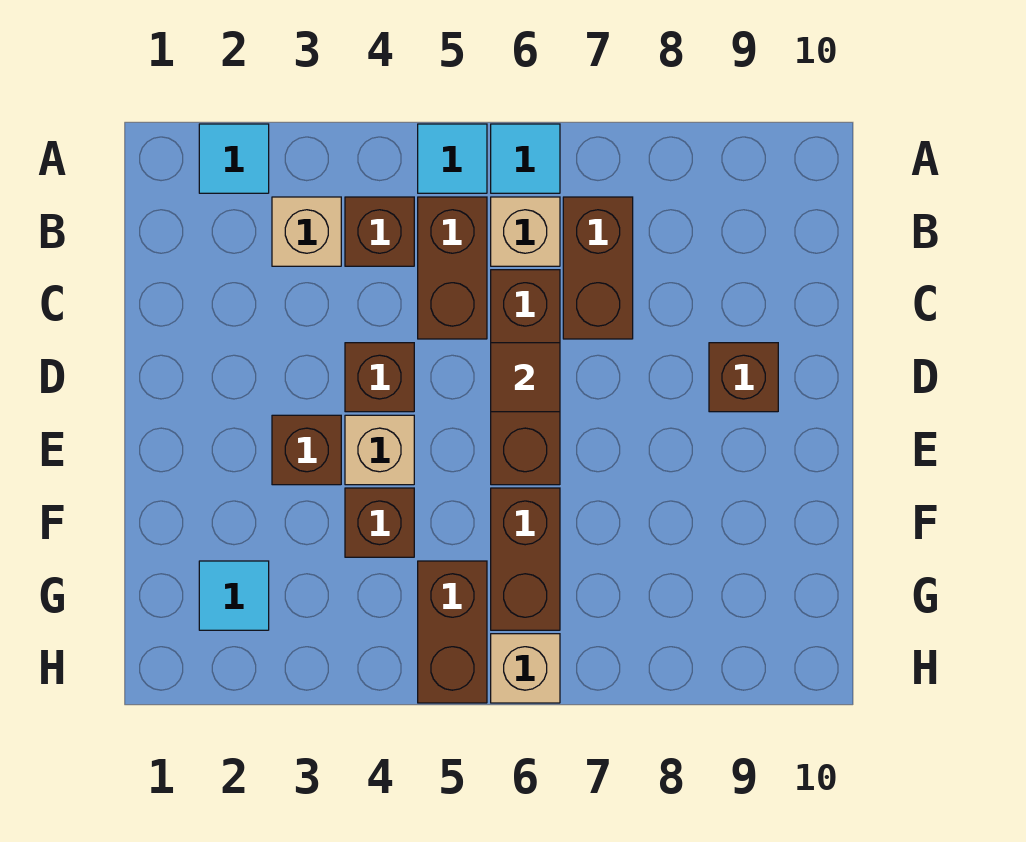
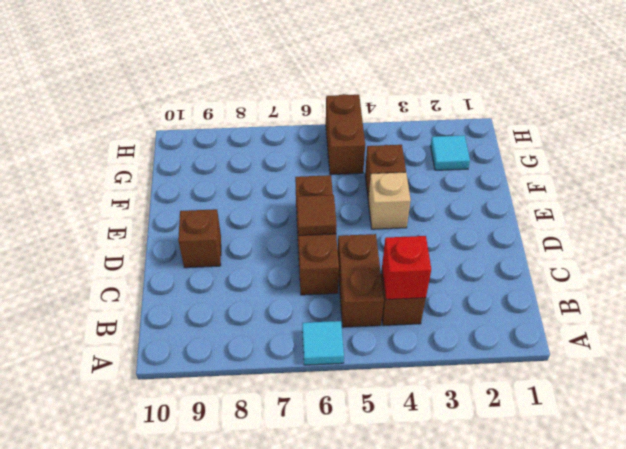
red 1x1 brick [382,236,431,300] -> none
none -> cyan 1x1 tile [199,124,269,193]
none -> cyan 1x1 tile [418,124,487,193]
none -> tan 1x1 brick [272,197,341,266]

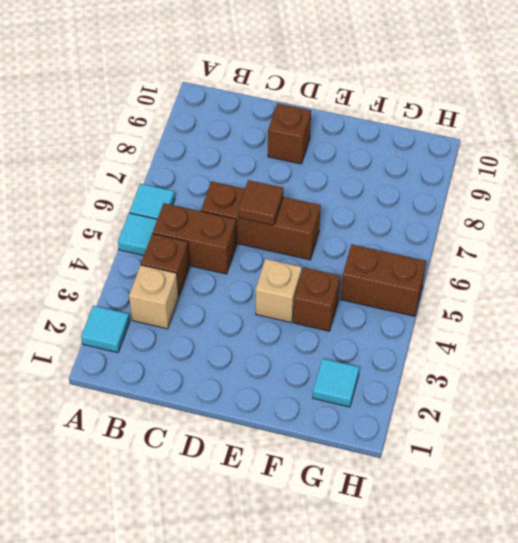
none -> tan 1x1 brick [491,197,560,266]
none -> brown 1x2 brick [563,197,633,339]
none -> brown 1x1 brick [345,343,414,412]

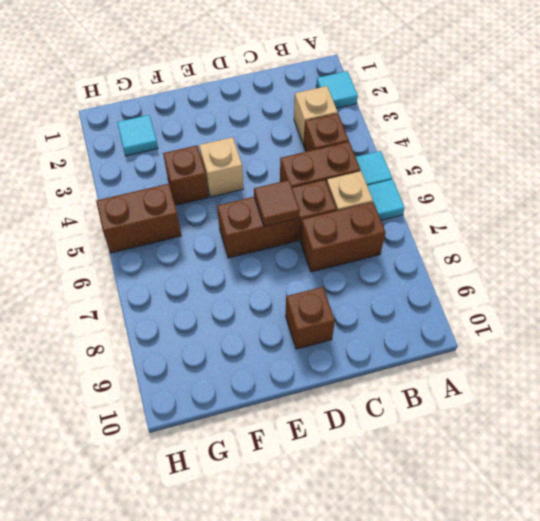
none -> brown 1x1 brick [345,343,414,412]
none -> brown 1x1 brick [272,415,341,485]
none -> brown 1x2 brick [491,488,560,630]

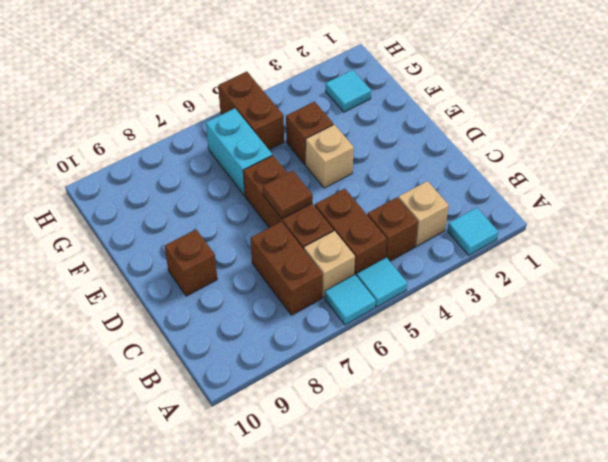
cyan 1x2 brick [206,109,272,195] -> brown 1x2 brick [491,488,560,630]
none -> brown 1x1 brick [345,343,414,412]
none -> brown 1x1 brick [272,415,341,485]
none -> tan 1x1 brick [491,634,560,703]

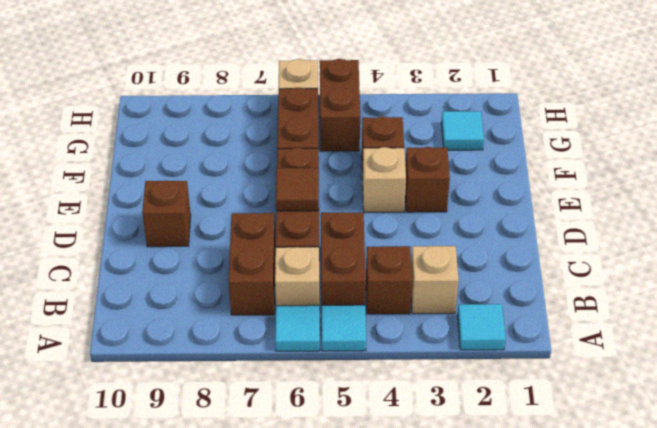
none -> brown 1x1 brick [345,343,414,412]

